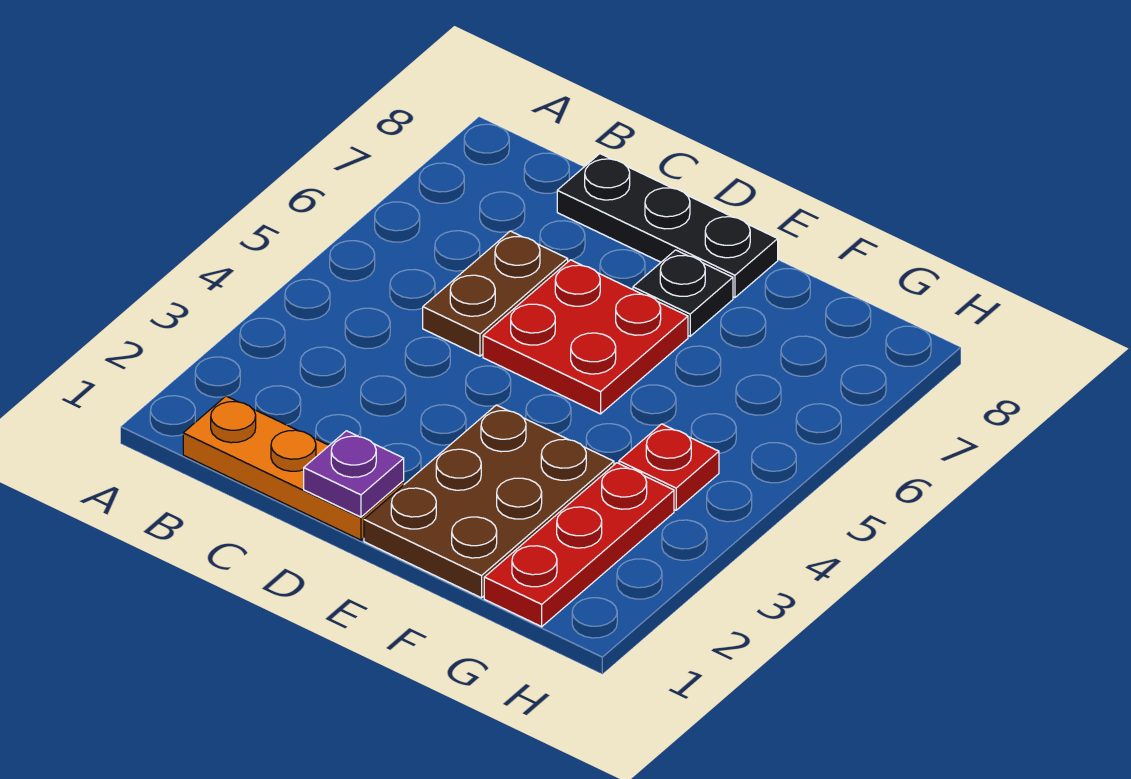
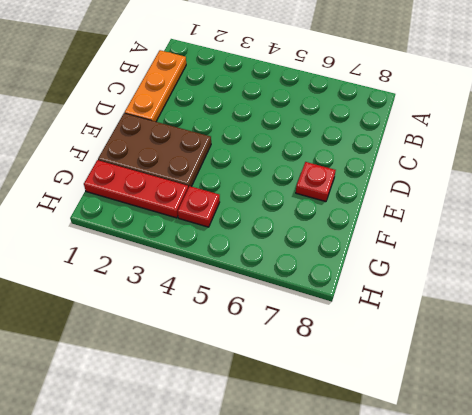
red 1x1 plate [296,162,336,202] -> black 1x1 plate [633,250,733,336]
none -> brown 1x2 plate [423,231,568,356]
none -> black 1x3 plate [557,154,778,298]

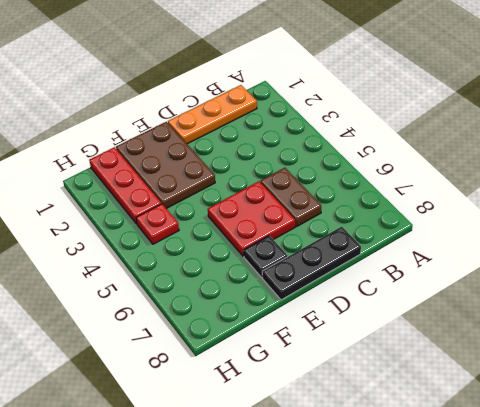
none -> purple 1x1 plate [304,431,404,517]

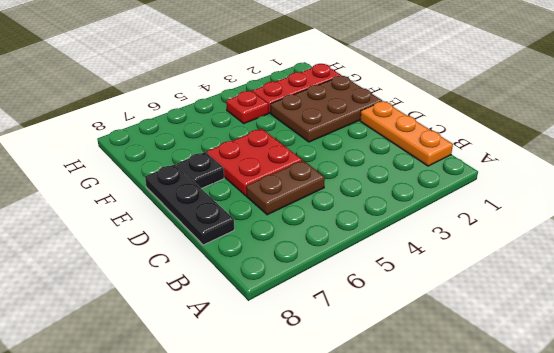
none -> purple 1x1 plate [304,431,404,517]

